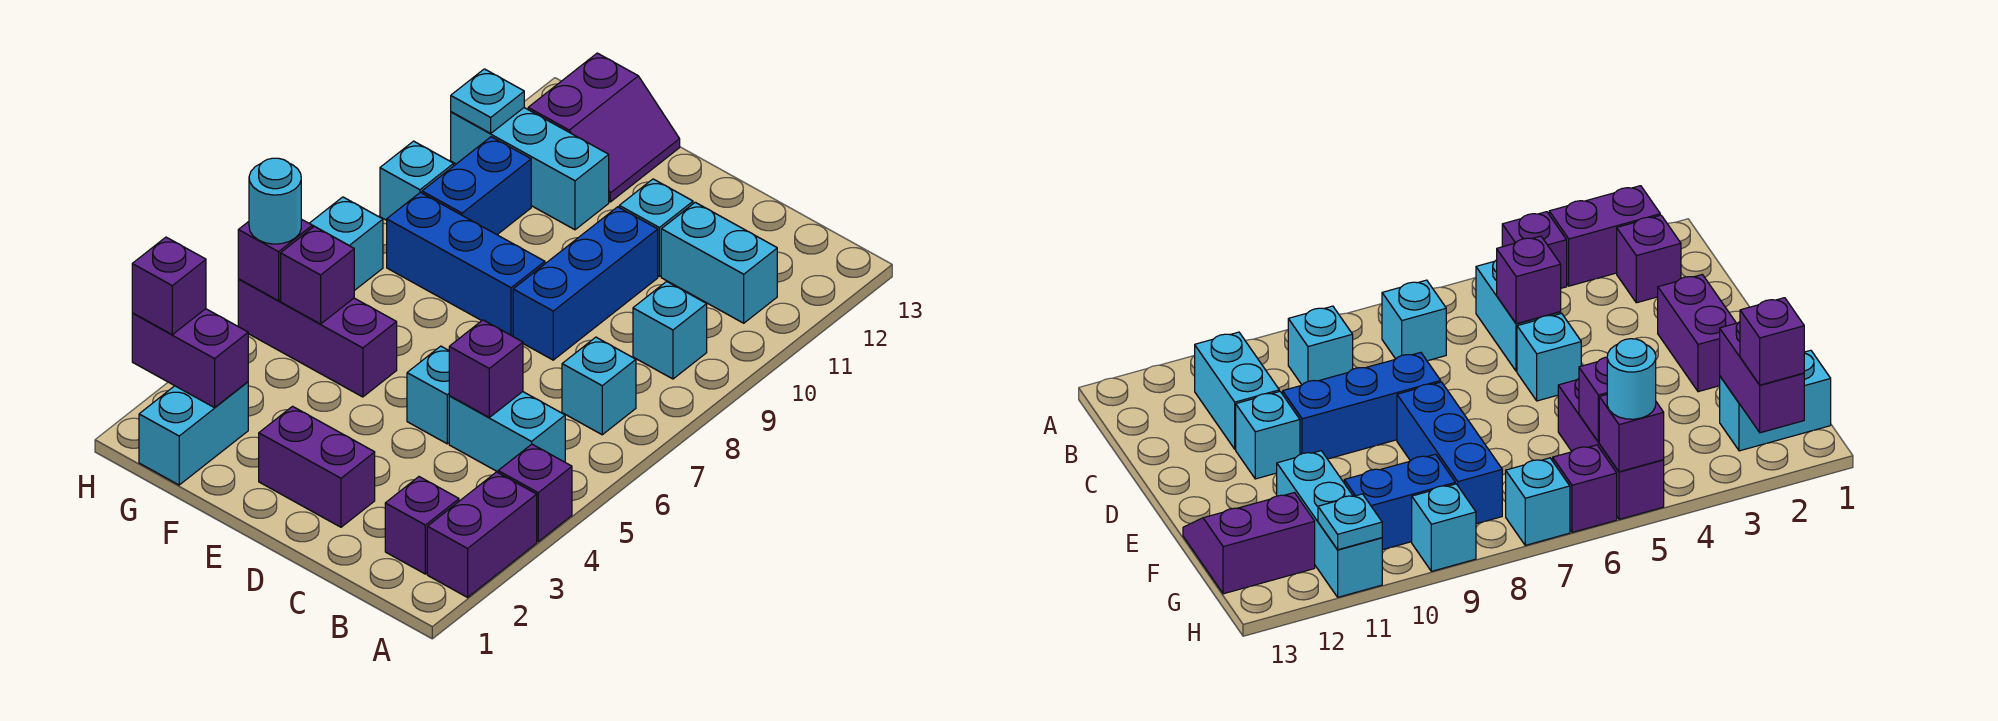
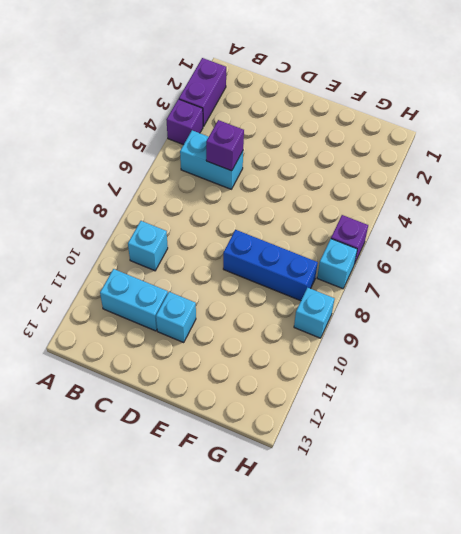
none -> purple 1x1 brick [385,477,459,574]
none -> cyan 1x1 brick [562,337,636,435]
none -> purple 1x2 brick [259,406,375,527]

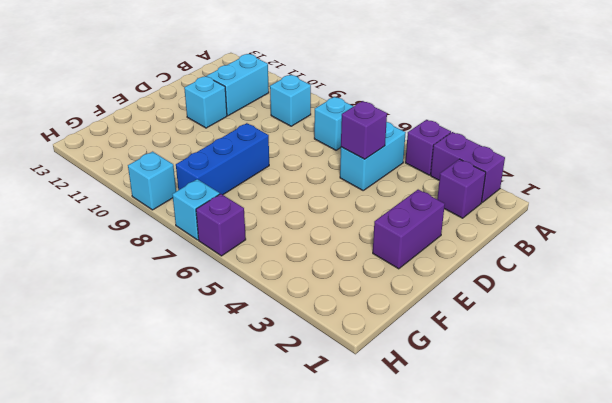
none -> cyan 1x1 brick [407,346,449,444]
none -> blue 1x3 brick [513,207,658,360]
none -> purple 1x3 brick [238,279,397,397]

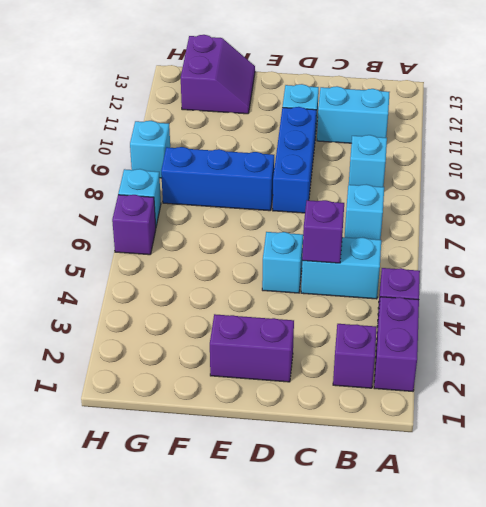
none -> purple 1x3 brick [238,279,397,397]
none -> cyan 1x3 brick [451,108,609,230]
none -> cyan 1x2 brick [139,382,248,485]

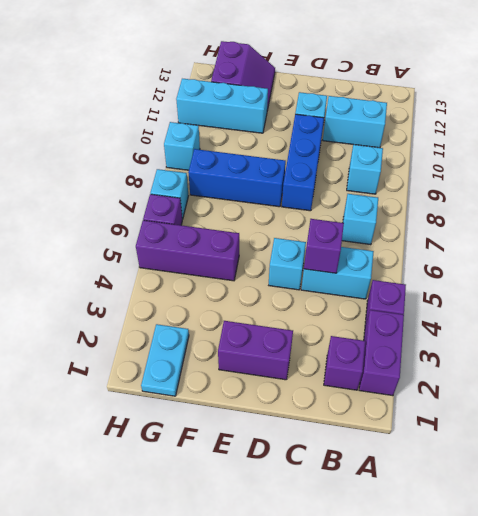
cyan 1x2 plate [141,324,189,396] -> cyan 1x2 brick [139,382,248,485]
none -> blue 1x2 brick [422,137,531,235]
none -> purple 1x2 brick [132,309,248,408]
none -> purple 1x1 brick [281,226,354,324]

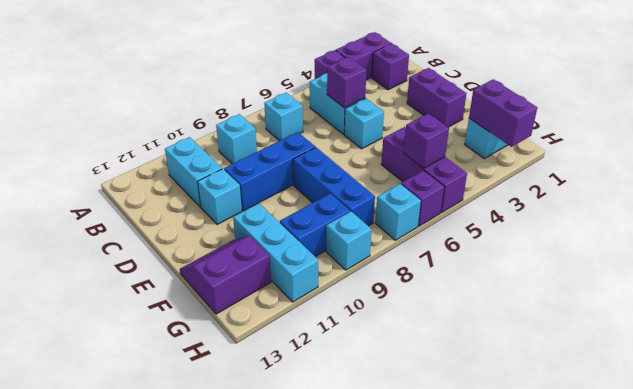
none -> purple 1x1 brick [238,219,312,301]
none -> cyan 1x1 plate [451,69,524,134]
none -> purple 1x1 brick [132,237,206,335]

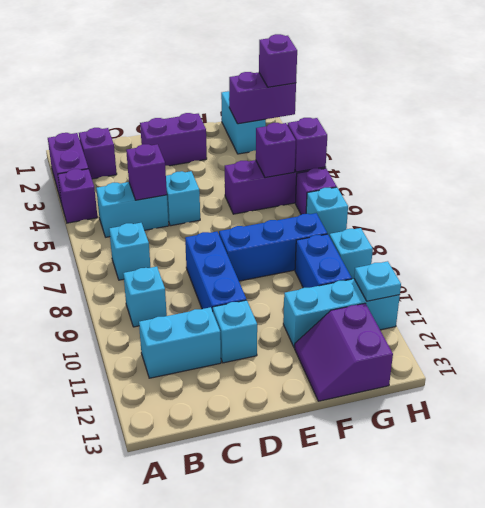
none -> cyan 1x1 round brick [249,158,301,244]

